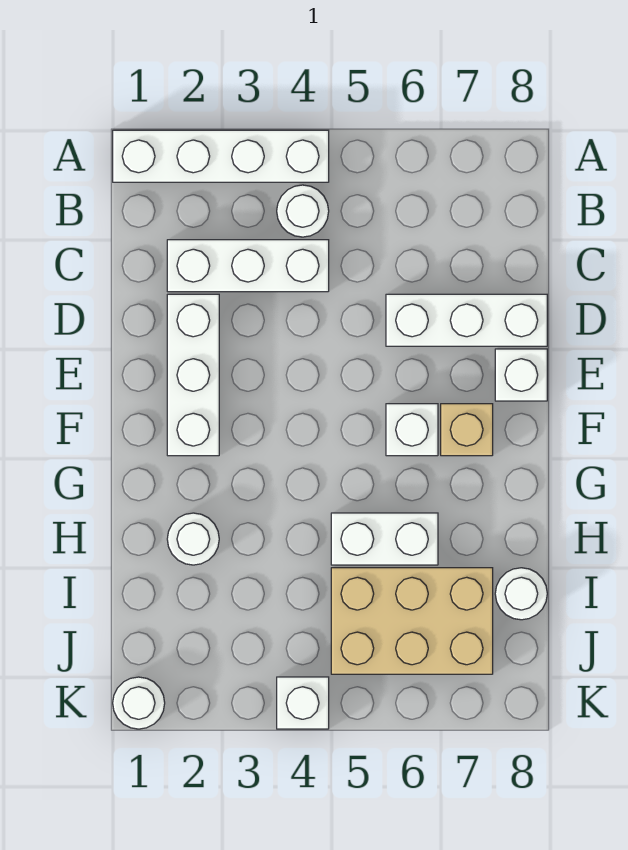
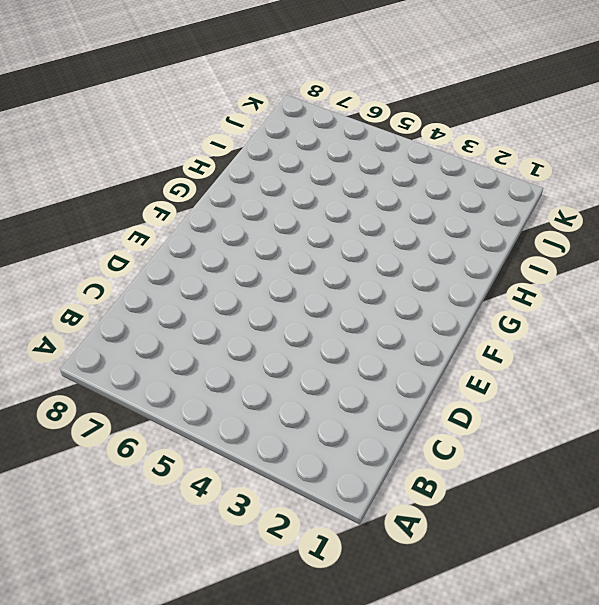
none -> white 1x4 brick [113,130,329,182]
none -> white 1x1 round brick [277,185,329,237]
none -> white 1x3 brick [167,240,329,292]

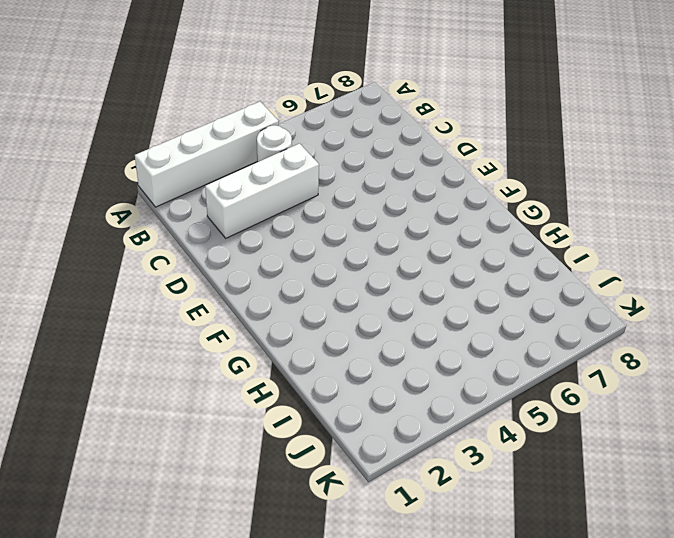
none -> white 1x3 brick [167,294,219,456]
none -> white 1x3 brick [386,294,547,346]
none -> white 1x1 brick [495,349,547,401]

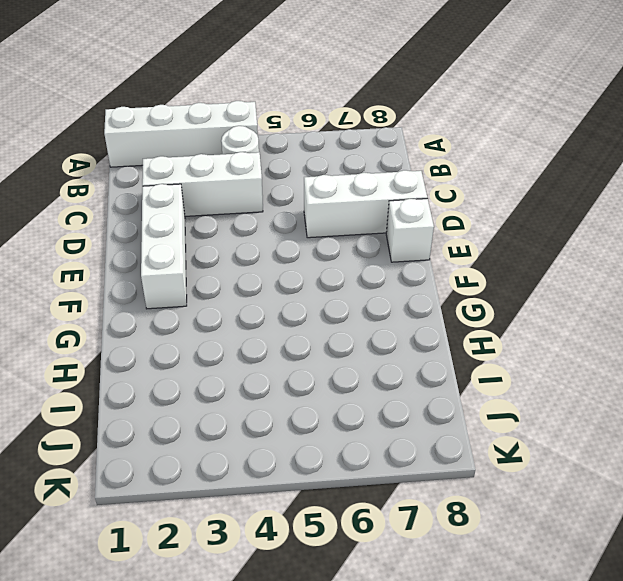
none -> white 1x1 brick [386,404,438,456]
none -> tan 1x1 brick [441,404,493,456]
none -> white 1x1 round brick [167,513,219,565]

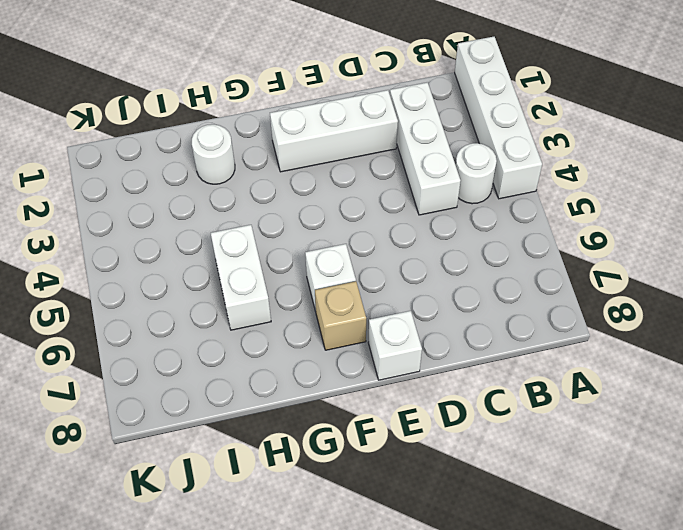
none -> white 1x3 brick [386,294,547,346]
none -> tan 2x3 brick [331,568,493,674]
none -> white 1x1 round brick [495,568,547,620]

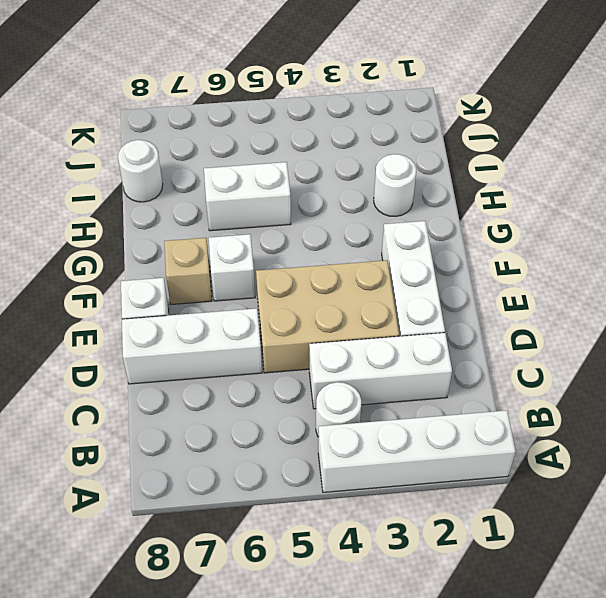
tan 2x3 brick [256,260,399,373] -> tan 2x3 brick moved to [331,568,493,674]
none -> white 1x1 round brick [113,677,165,729]
none -> white 1x1 brick [277,677,329,729]

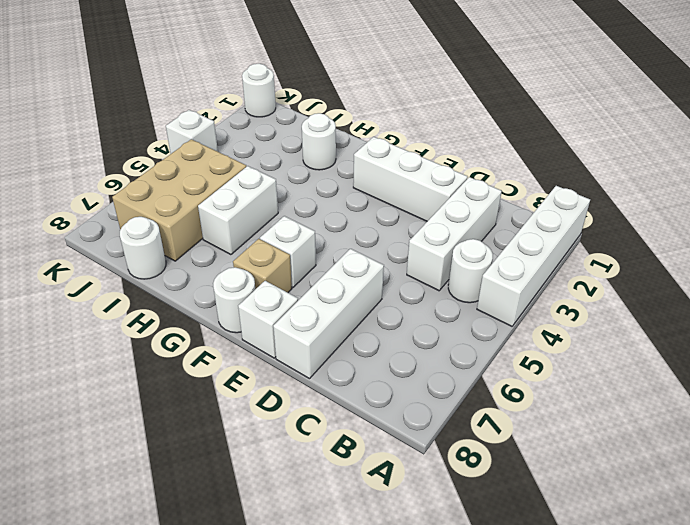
white 1x1 round brick [213,267,255,333] -> none

